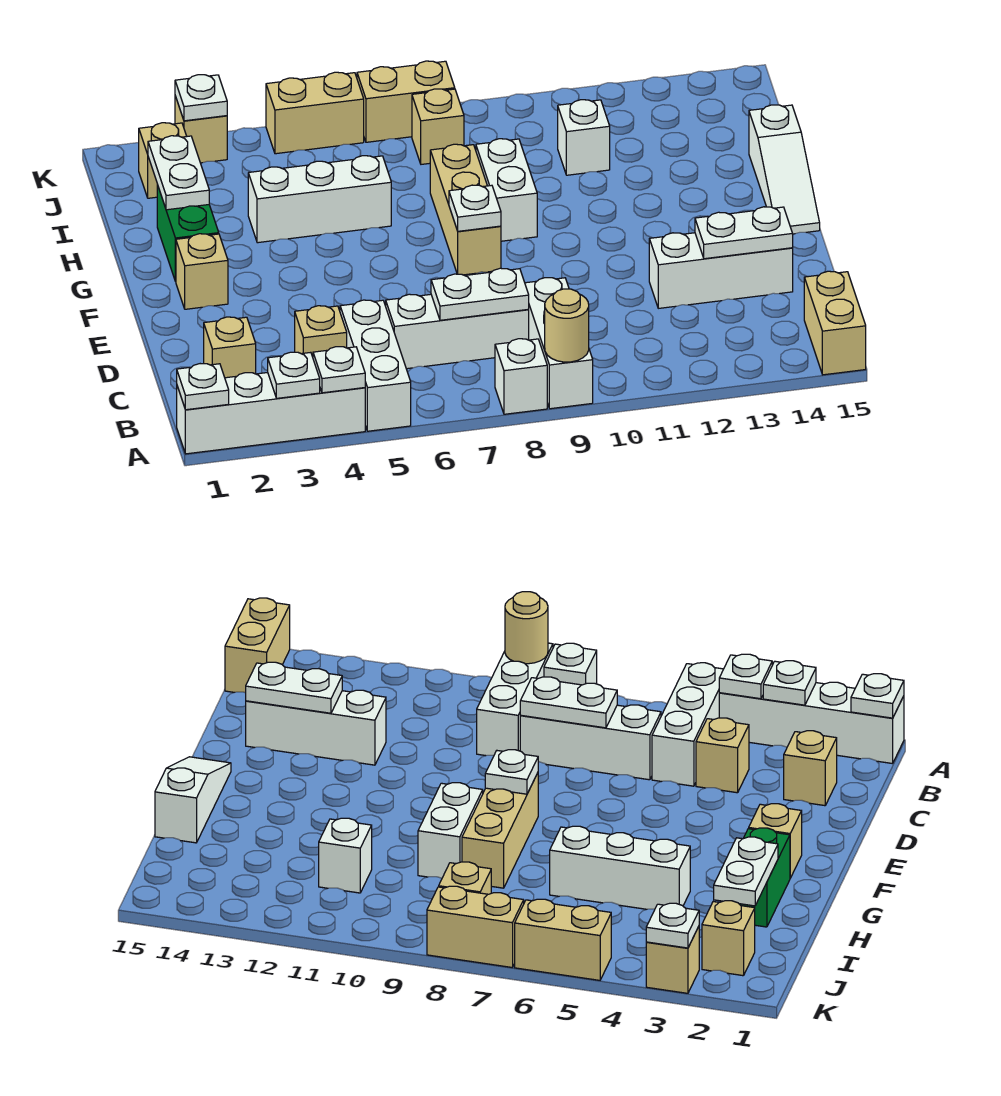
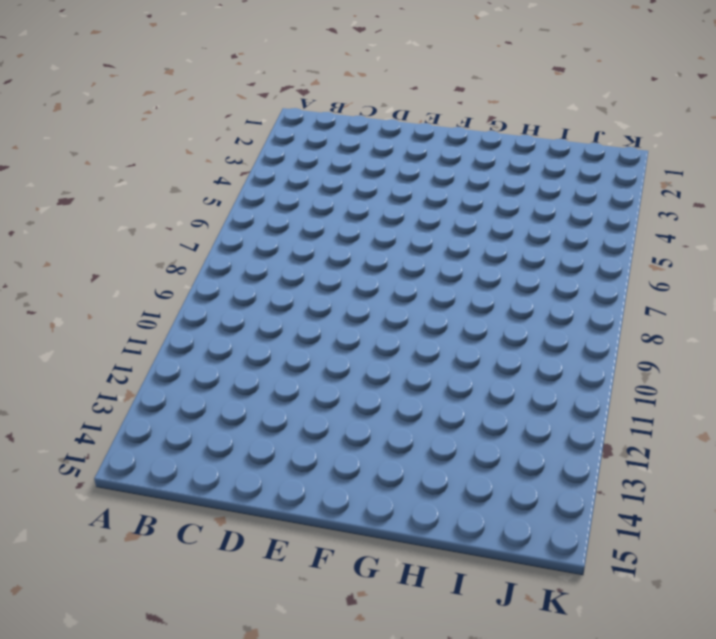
none -> white 1x4 brick [177,373,365,454]
none -> white 1x3 brick [340,300,411,431]
none -> white 1x1 brick [495,339,547,414]
none -> white 1x3 brick [525,278,593,409]

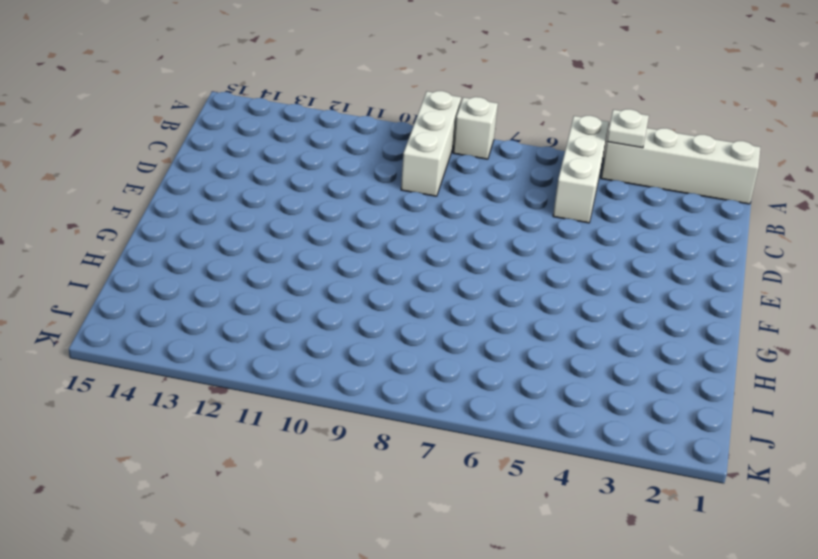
none -> tan 1x2 brick [804,271,866,375]
none -> tan 1x1 brick [204,317,256,378]
none -> tan 1x1 brick [295,306,347,357]
none -> white 1x3 brick [386,294,529,369]

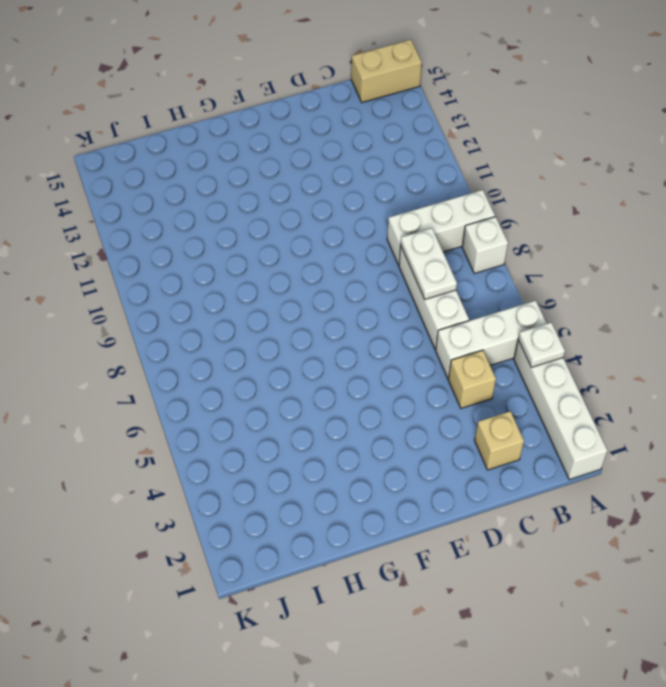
none -> white 1x3 brick [649,233,793,308]
none -> tan 1x1 brick [176,234,228,309]
none -> tan 1x3 brick [430,144,501,275]
none -> white 1x3 slope [749,105,820,234]

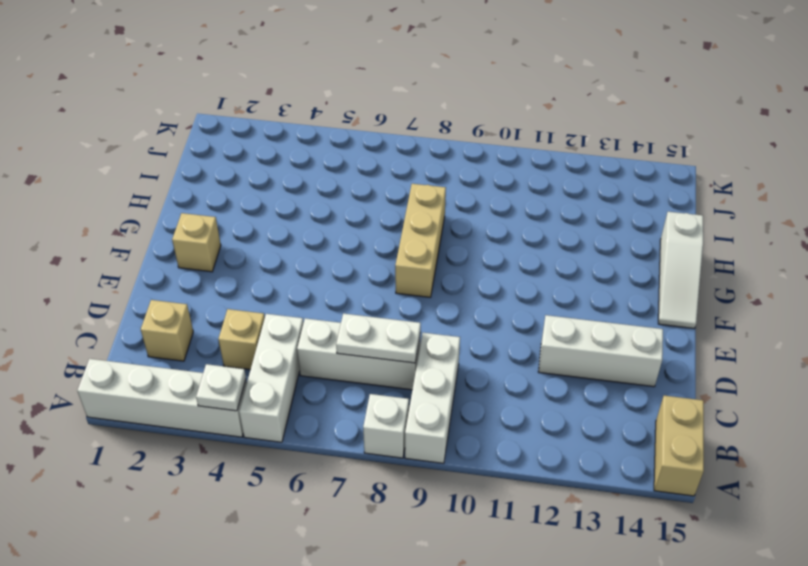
none -> green 1x2 brick [157,185,219,281]
none -> white 1x2 brick [476,139,537,241]
none -> white 1x3 brick [248,156,391,243]
none -> white 1x1 brick [558,100,610,175]

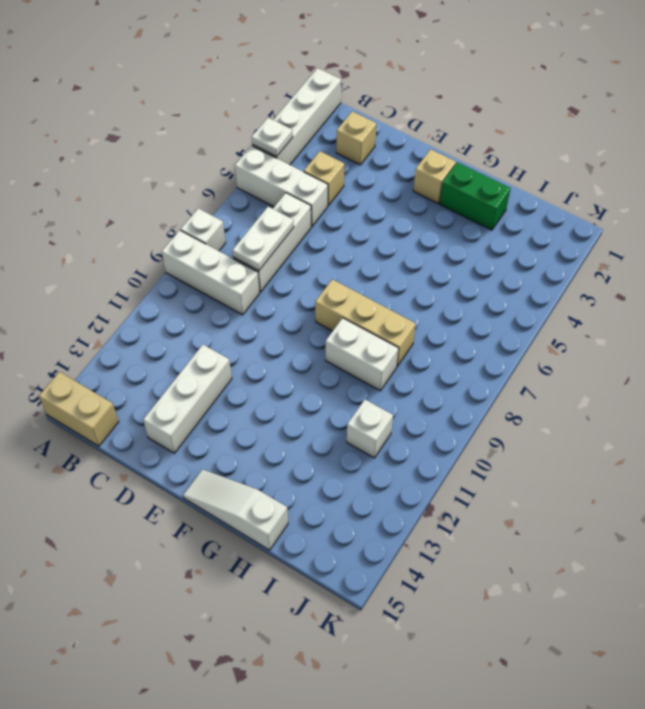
none -> white 1x3 brick [248,156,391,243]
none -> tan 1x1 brick [139,123,187,198]
none -> tan 1x1 brick [412,89,464,164]
none -> tan 1x1 brick [175,96,227,163]

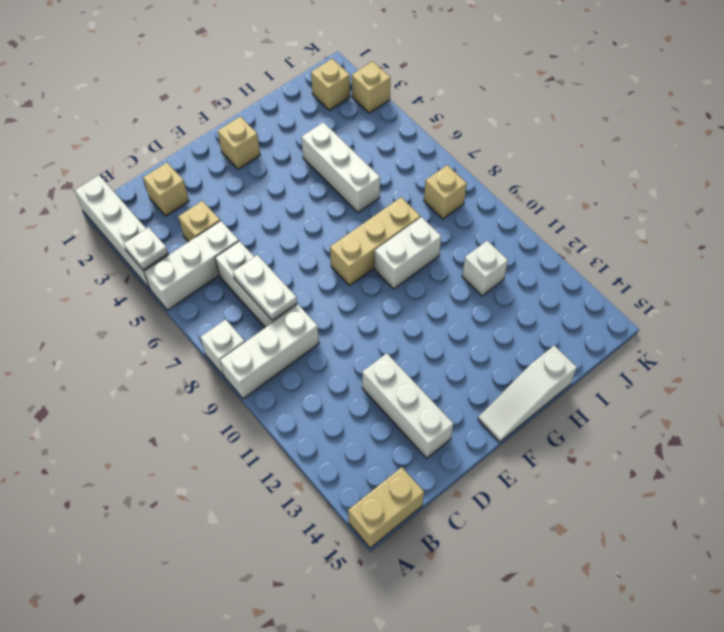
none -> green 1x2 brick [157,185,219,281]
none -> tan 1x2 brick [266,72,364,154]
none -> tan 1x2 brick [357,61,455,142]
none -> white 1x1 plate [177,364,229,410]

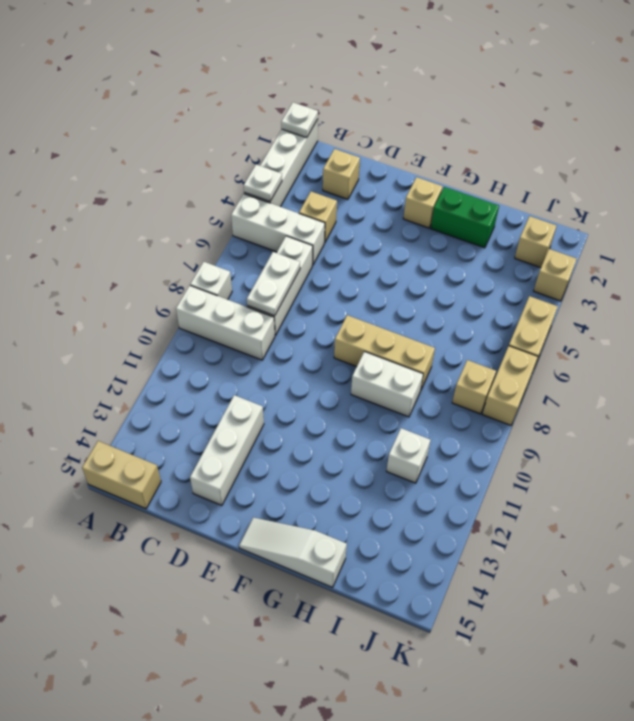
none -> white 1x3 brick [248,156,391,243]
none -> white 1x1 plate [268,352,320,398]
none -> tan 1x1 round brick [545,289,589,362]
none -> white 1x2 plate [695,207,793,259]

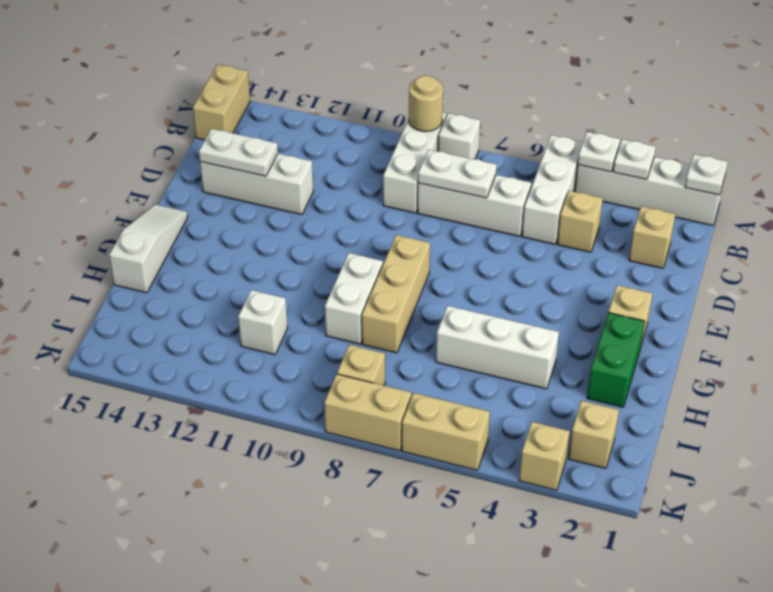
none -> white 1x1 plate [449,185,501,231]
none -> white 1x2 plate [148,136,209,210]
none -> white 1x1 plate [175,75,227,121]

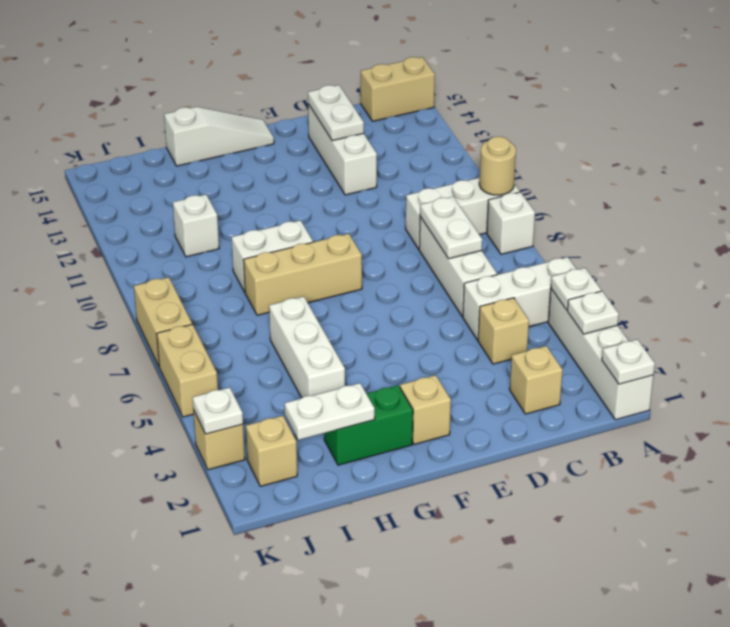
none -> tan 1x1 brick [412,89,464,164]
none -> white 1x1 plate [449,185,501,231]

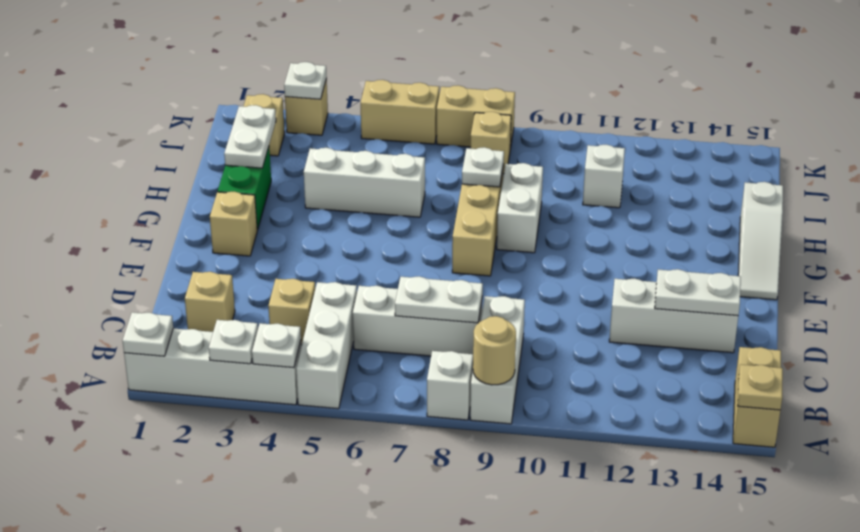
tan 1x1 plate [738,364,783,410] -> none
white 1x1 plate [462,147,504,187] -> white 1x1 plate moved to [449,185,501,231]

